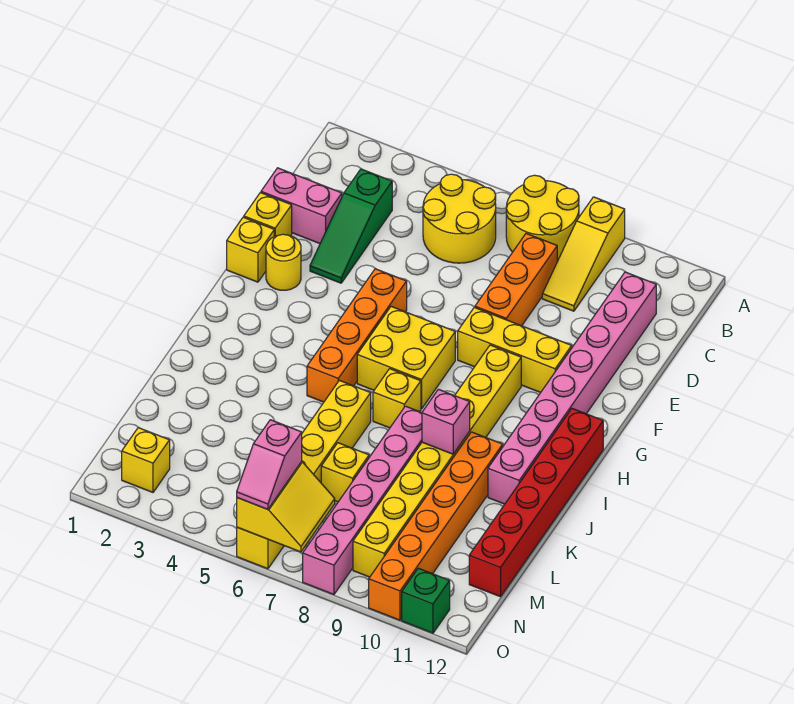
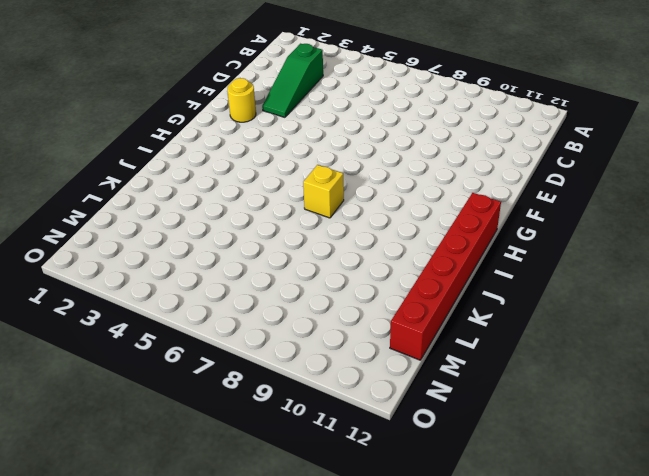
none -> yellow 2x2 round brick [506,175,579,261]
none -> yellow 1x3 slope [542,197,625,311]
none -> yellow 2x2 round brick [423,174,496,263]

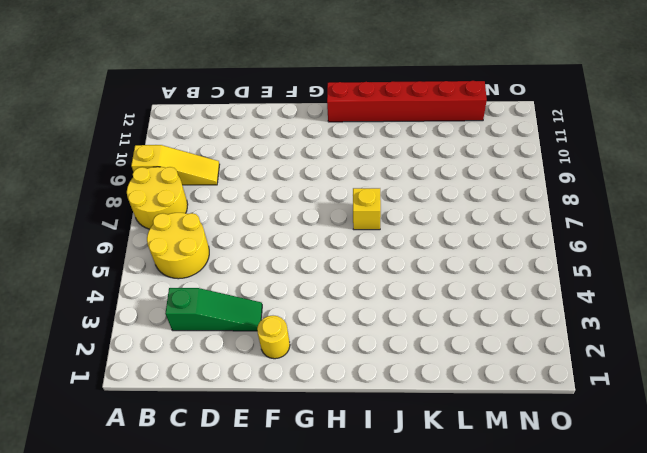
none -> orange 1x3 brick [475,234,557,326]
none -> pink 1x8 brick [488,272,656,504]
none -> pink 1x2 brick [261,168,342,243]

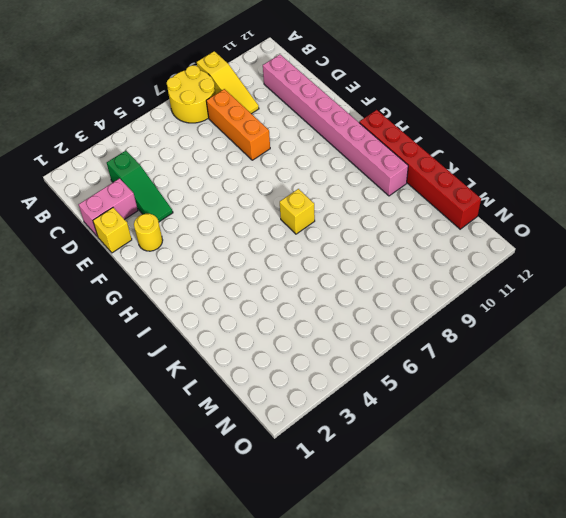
none -> yellow 2x2 round brick [423,174,496,263]
none -> yellow 1x1 brick [227,217,274,282]
none -> orange 1x4 brick [307,269,407,402]

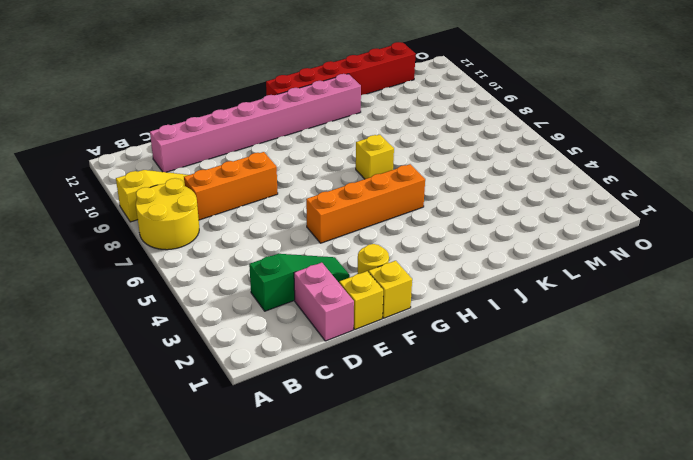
none -> yellow 2x2 round brick [423,174,496,263]
none -> yellow 1x3 brick [458,307,572,393]
none -> yellow 2x2 brick [357,307,455,409]

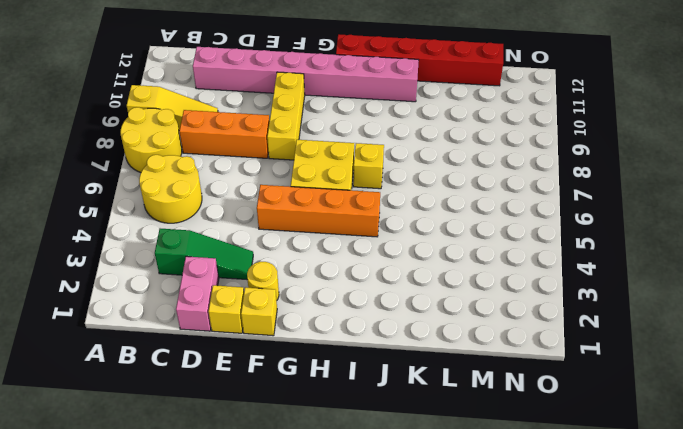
none -> yellow 1x8 brick [353,345,521,577]
none -> yellow 1x6 brick [237,380,371,569]
none -> pink 1x6 brick [303,406,422,594]

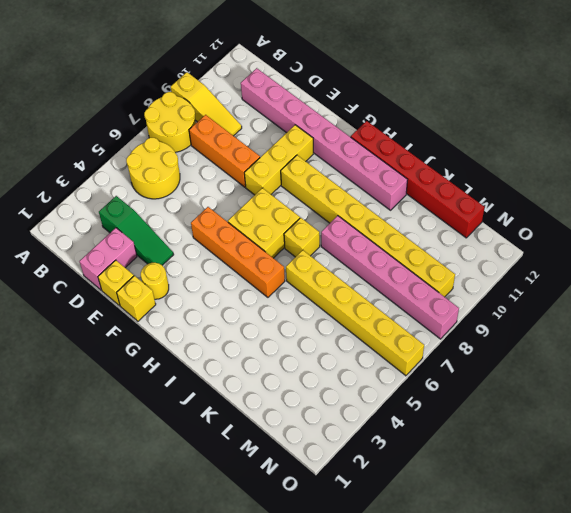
none -> orange 1x6 brick [369,432,503,620]
none -> yellow 1x1 brick [321,443,369,502]
none -> yellow 1x1 brick [122,428,170,492]

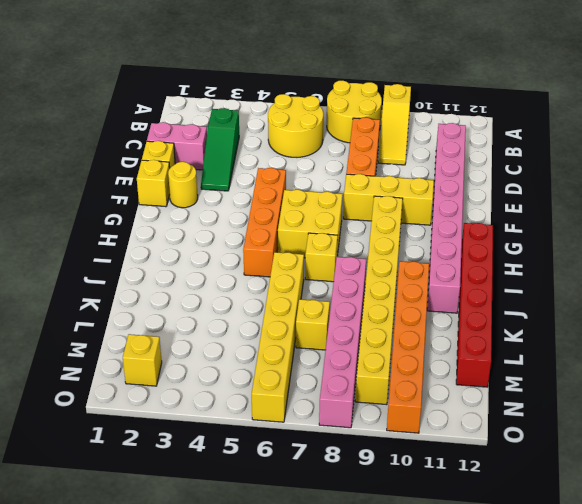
none -> green 1x1 brick [402,568,450,633]
none -> pink 1x1 brick [422,389,470,454]
none -> yellow 2x2 slope [237,462,335,552]

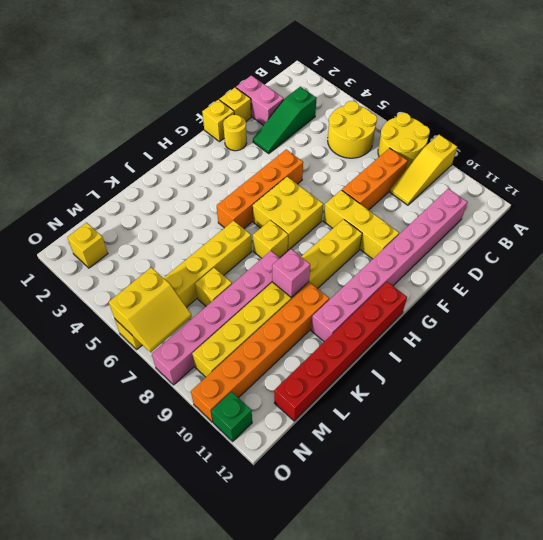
none -> pink 1x2 slope [237,420,302,509]

